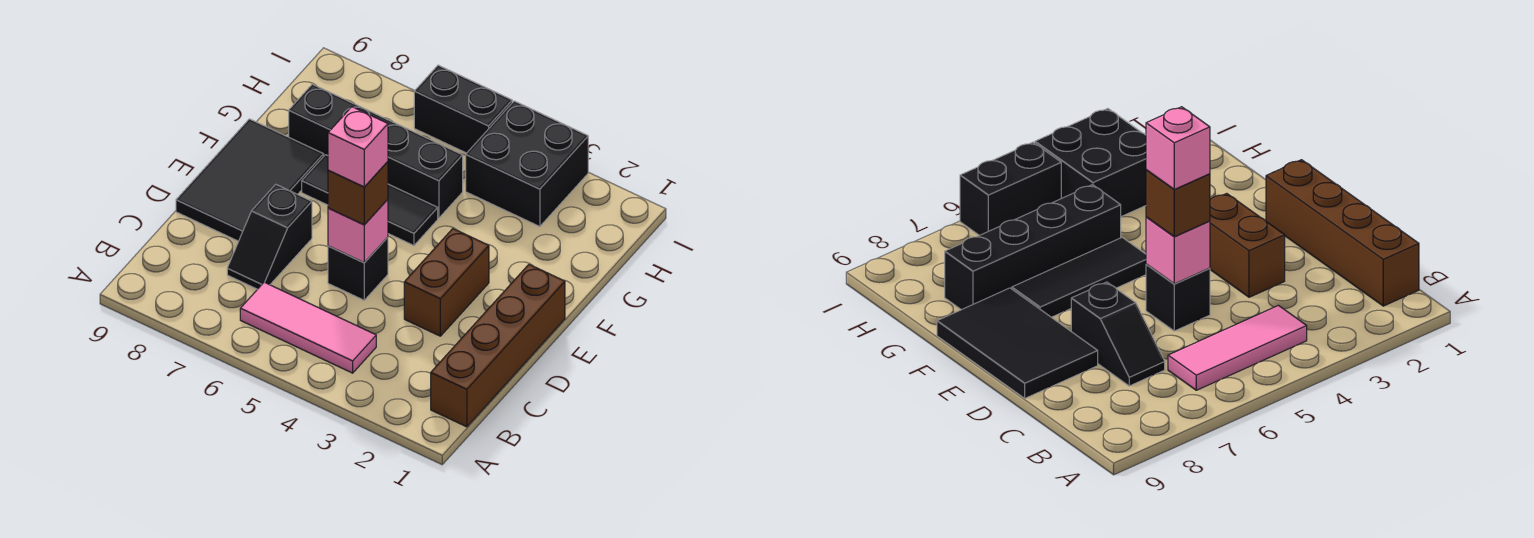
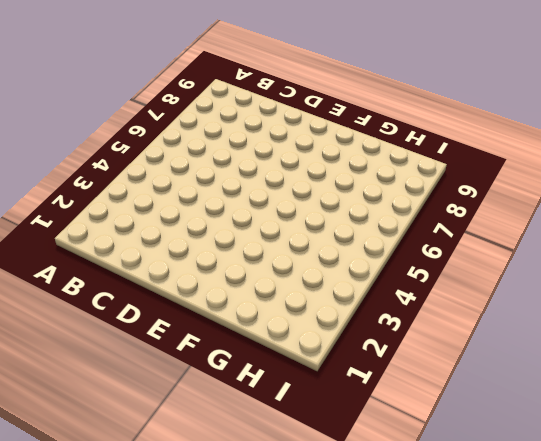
none -> brown 1x4 brick [431,265,565,427]
none -> pink 1x3 tile [240,282,376,373]
none -> black 1x2 slope [227,184,312,289]

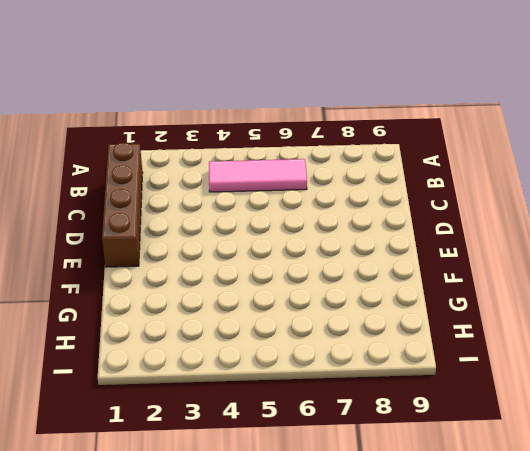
none -> black 1x2 slope [227,184,312,289]
none -> brown 1x2 brick [404,229,489,336]
none -> black 1x1 brick [328,237,388,300]

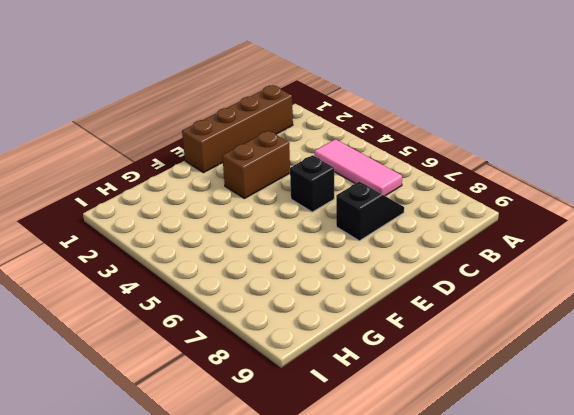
none -> black 2x3 tile [176,119,324,241]
none -> black 1x3 tile [302,155,438,246]
none -> black 1x4 brick [289,84,463,218]

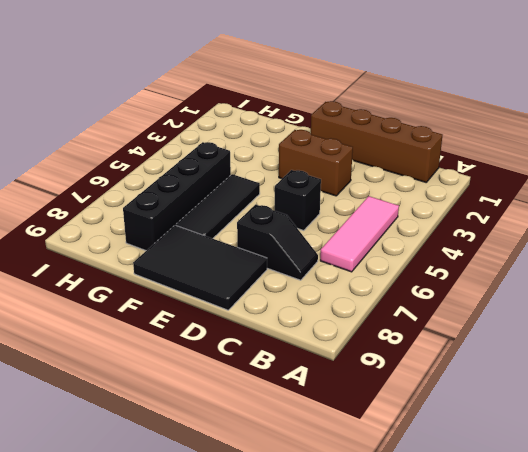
none -> black 2x2 brick [466,101,588,227]
none -> black 1x2 brick [414,65,512,153]
none -> pink 1x1 brick [328,199,388,263]

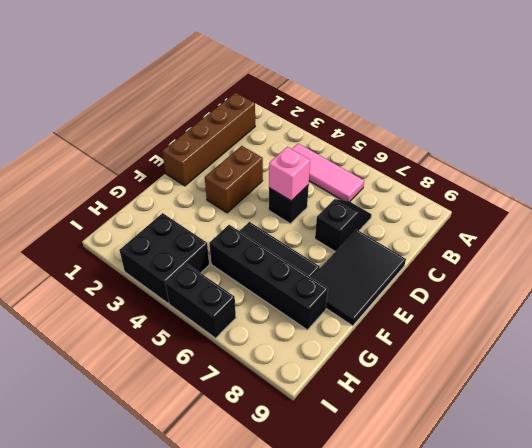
none -> brown 1x1 brick [328,162,388,225]
none -> pink 1x1 brick [328,107,388,187]

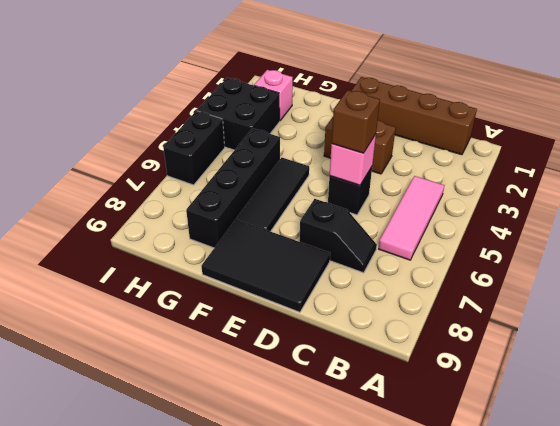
pink 1x1 brick [254,70,293,121] -> pink 1x1 brick moved to [328,107,388,187]

